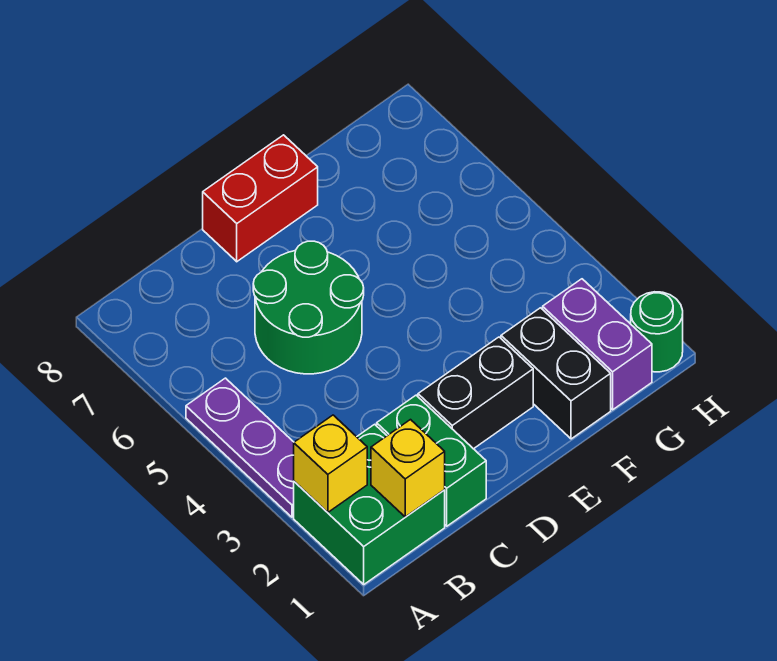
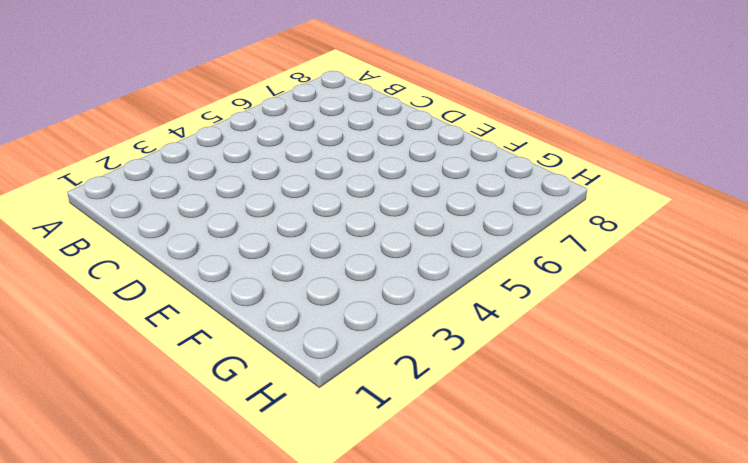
none -> green 2x2 brick [294,424,445,584]
none -> purple 1x3 plate [186,378,294,517]

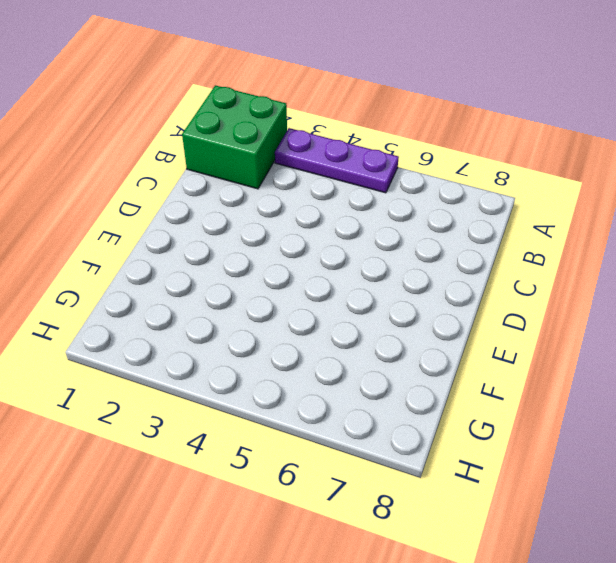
none -> green 1x2 brick [377,395,486,526]
none -> green 2x2 round brick [253,241,364,374]

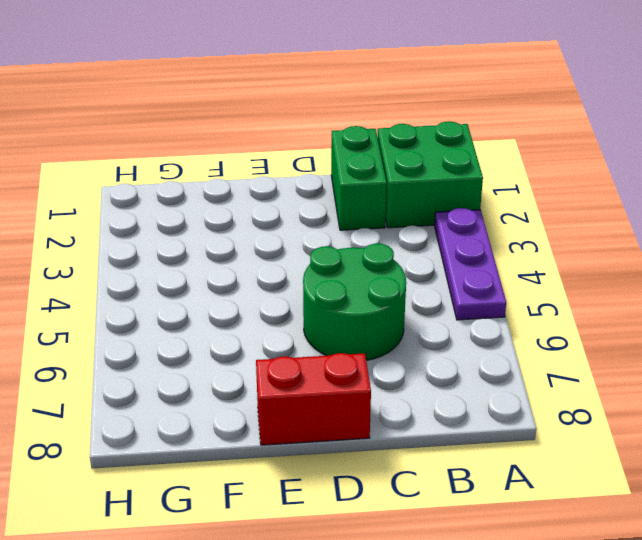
none -> black 1x2 brick [418,337,533,449]
none -> black 1x2 brick [501,308,611,439]

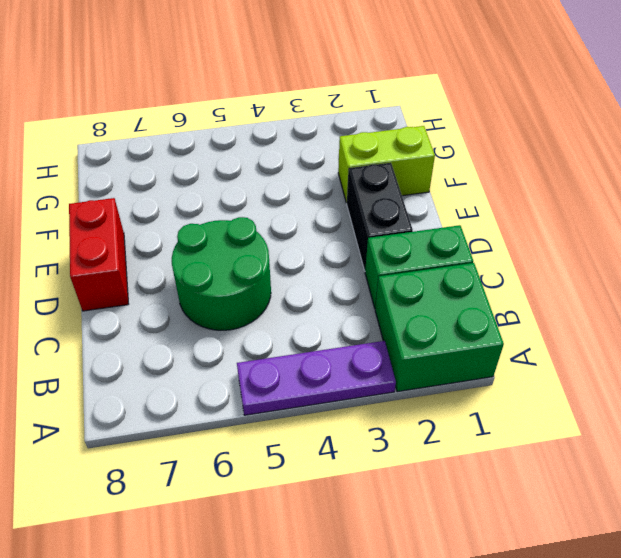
lime 1x2 brick [338,126,435,203] -> black 1x2 brick [501,308,611,439]
none -> purple 1x2 brick [543,279,652,410]
none -> green 1x1 round brick [631,292,683,372]

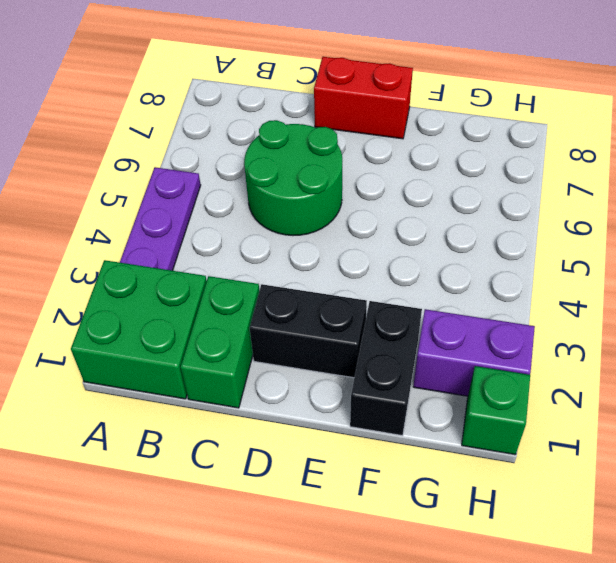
purple 1x2 brick [413,309,535,396] -> purple 1x2 brick turned to [543,279,652,410]
green 1x1 brick [462,366,530,455] -> green 1x1 round brick [631,292,683,372]
none -> yellow 1x1 brick [294,415,367,512]
none -> yellow 1x1 brick [371,420,445,517]

